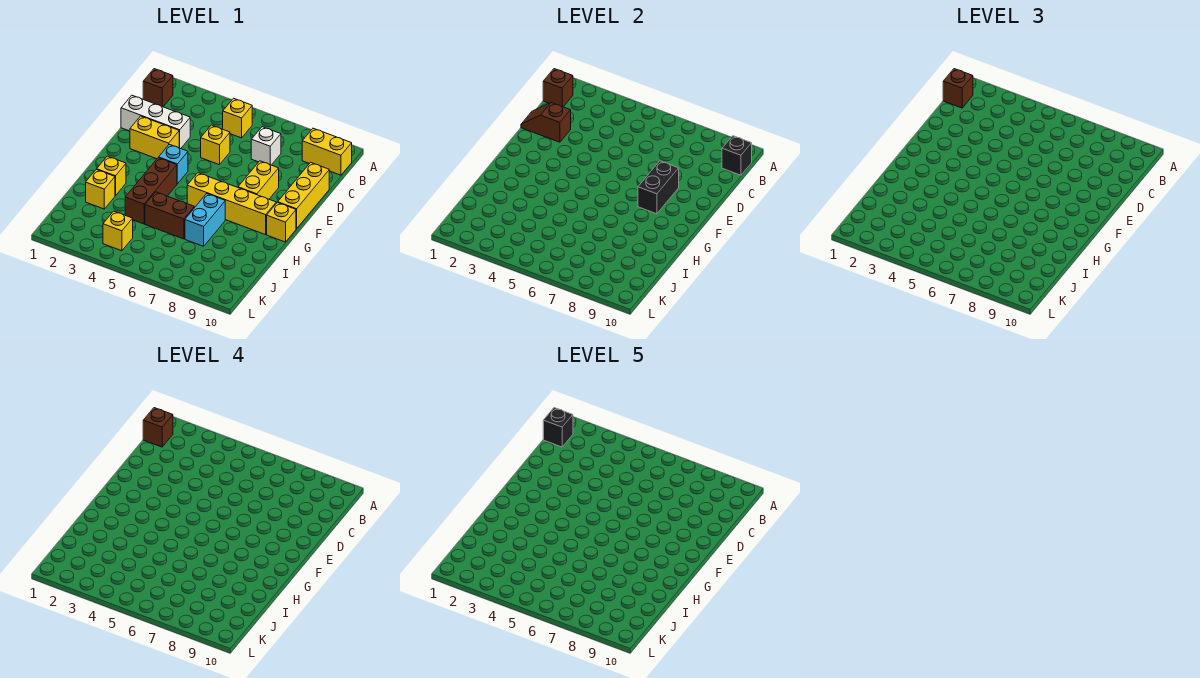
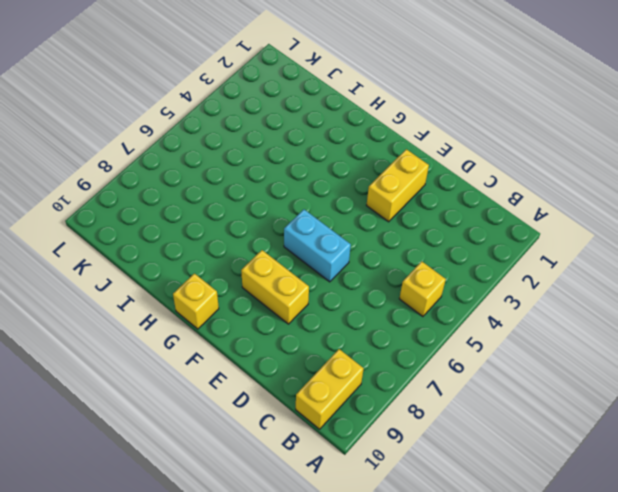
cyan 1x2 brick [284,210,351,282] -> cyan 1x2 brick moved to [185,194,225,246]
none -> brown 1x1 brick [143,69,173,107]
none -> white 1x1 brick [251,127,281,165]
none -> white 1x3 brick [121,95,190,149]

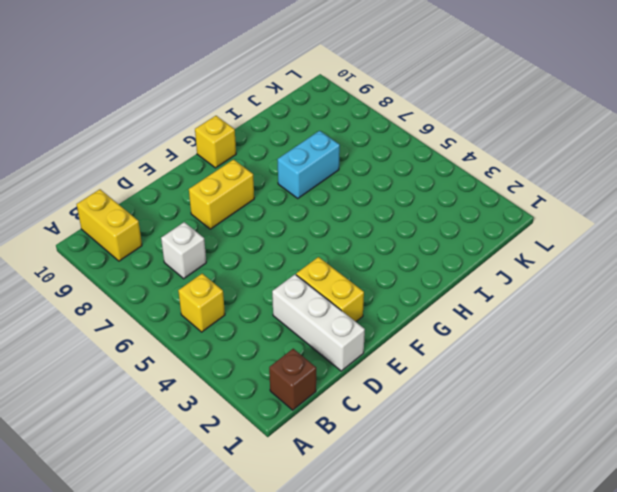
none -> yellow 1x1 brick [201,125,230,165]
none -> yellow 1x3 brick [278,162,329,229]
none -> cyan 1x1 brick [159,144,188,184]

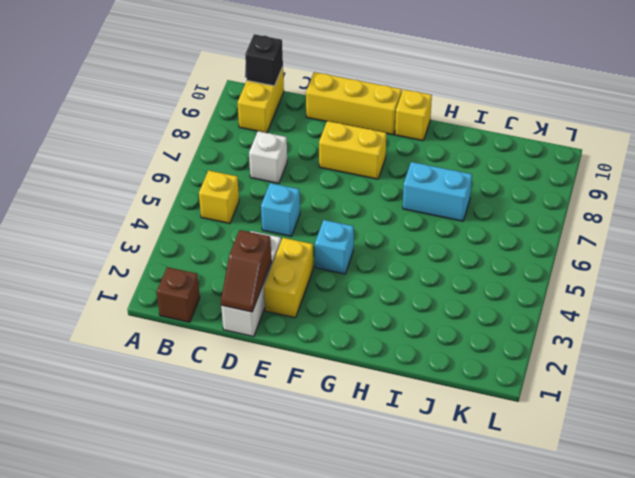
cyan 1x1 brick [261,183,300,236] -> yellow 1x1 brick [201,125,230,165]
none -> brown 1x3 brick [125,158,177,224]
none -> yellow 1x4 brick [187,173,276,235]
none -> yellow 1x1 brick [97,156,126,196]

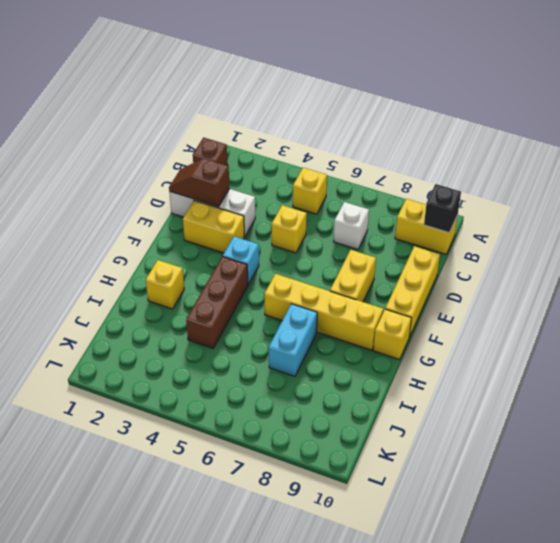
none -> yellow 1x1 brick [86,169,115,209]
none -> brown 1x2 brick [145,192,194,239]
none -> yellow 1x1 brick [103,211,133,251]

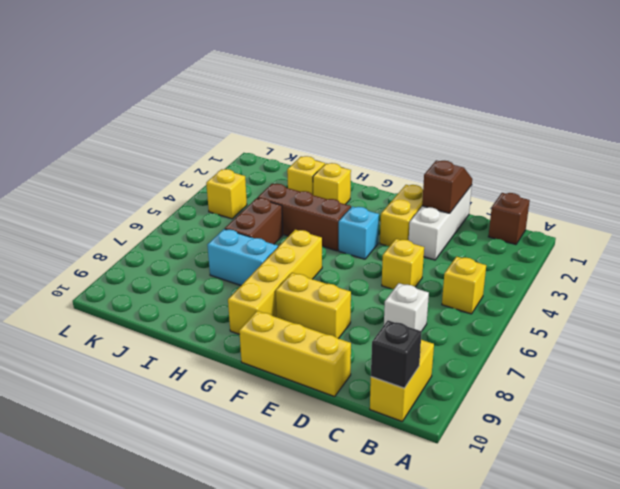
none -> yellow 1x1 brick [267,202,296,242]
none -> brown 1x1 brick [543,69,573,107]
none -> black 1x2 brick [638,161,679,214]

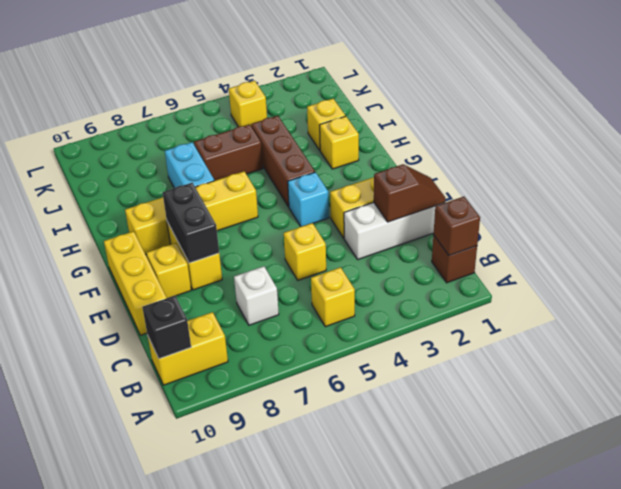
yellow 1x1 brick [146,243,191,298] -> yellow 1x1 brick moved to [267,202,296,242]
none -> brown 1x1 brick [943,69,973,108]
none -> brown 1x1 brick [143,408,173,447]
none -> black 1x1 brick [543,408,573,447]

